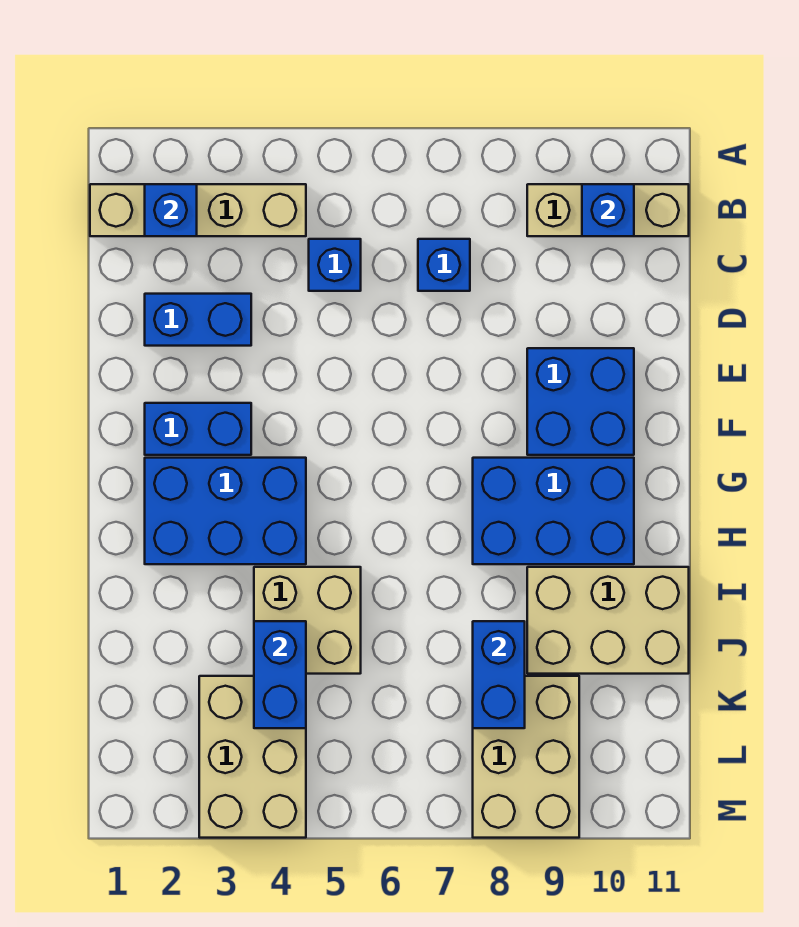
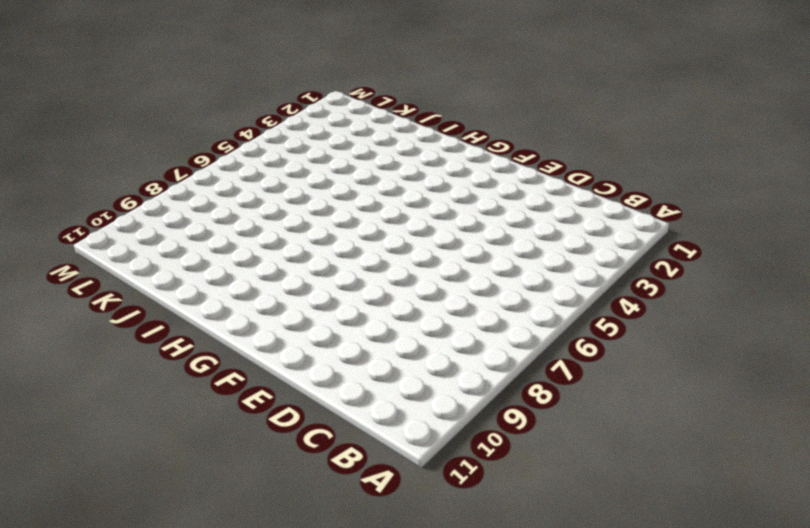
none -> tan 1x4 brick [90,184,306,236]
none -> tan 1x3 brick [527,184,689,236]
none -> blue 1x1 brick [309,239,361,291]

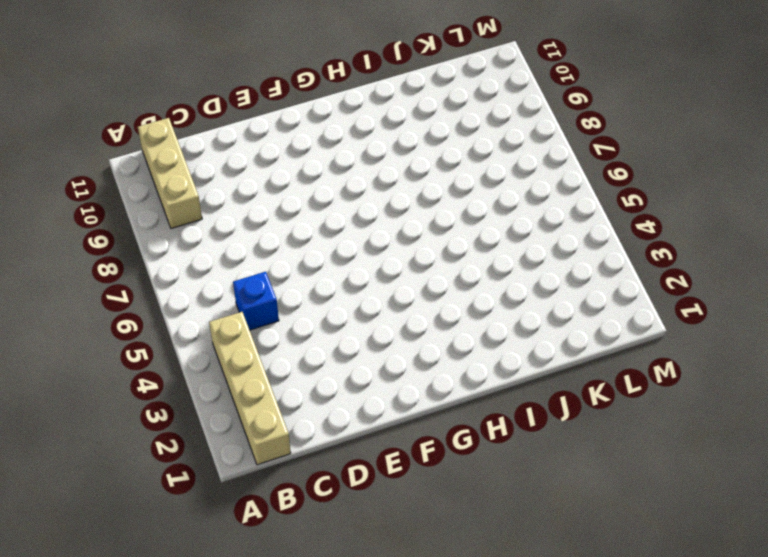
none -> blue 1x1 brick [418,239,470,291]
none -> blue 1x2 brick [145,294,251,346]
none -> blue 2x2 brick [527,348,634,455]

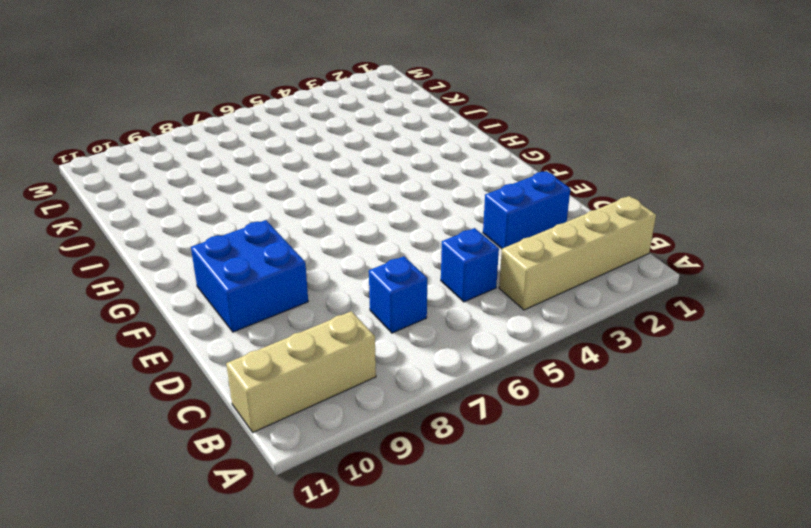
none -> blue 1x2 brick [145,403,251,455]
none -> blue 2x3 brick [145,458,306,564]
none -> blue 2x3 brick [473,458,634,564]

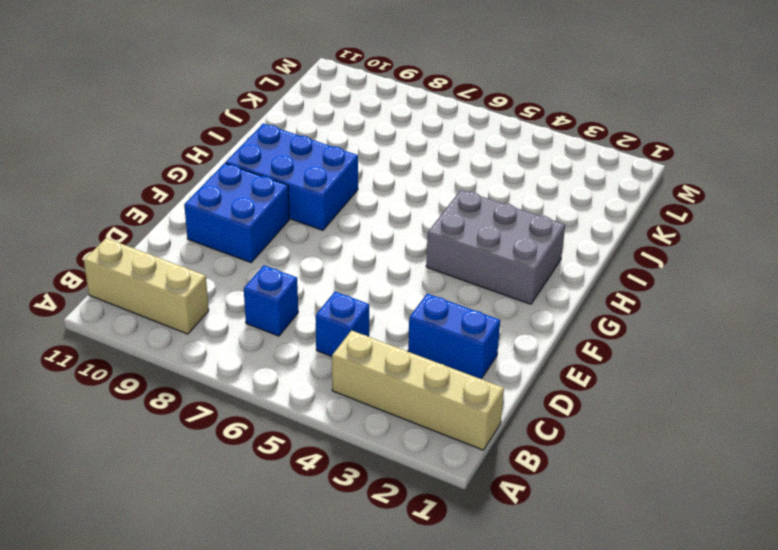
grey 2x3 brick [426,190,565,304] -> blue 2x3 brick [145,458,306,564]
none -> blue 1x2 brick [145,403,251,455]
none -> tan 2x2 brick [254,567,361,674]
none -> tan 2x3 brick [527,567,689,674]

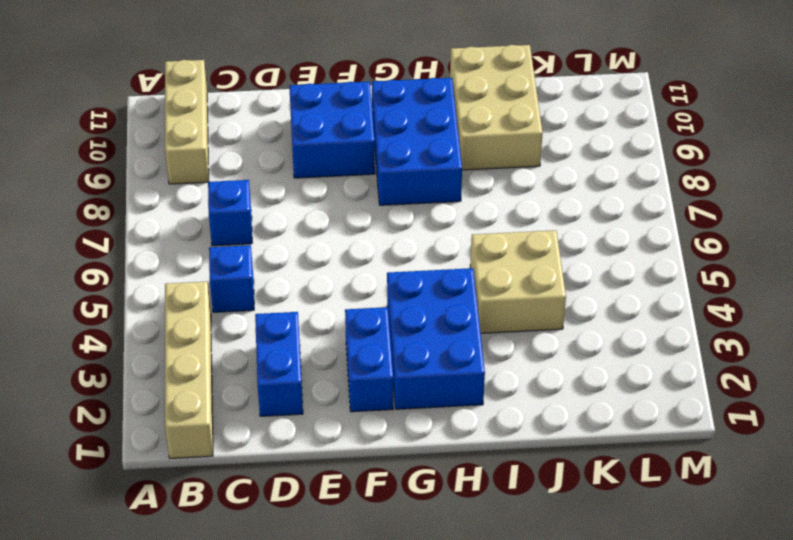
none -> tan 2x3 brick [199,676,306,838]
none -> tan 2x3 brick [473,676,579,838]
none -> blue 1x1 brick [145,184,197,236]

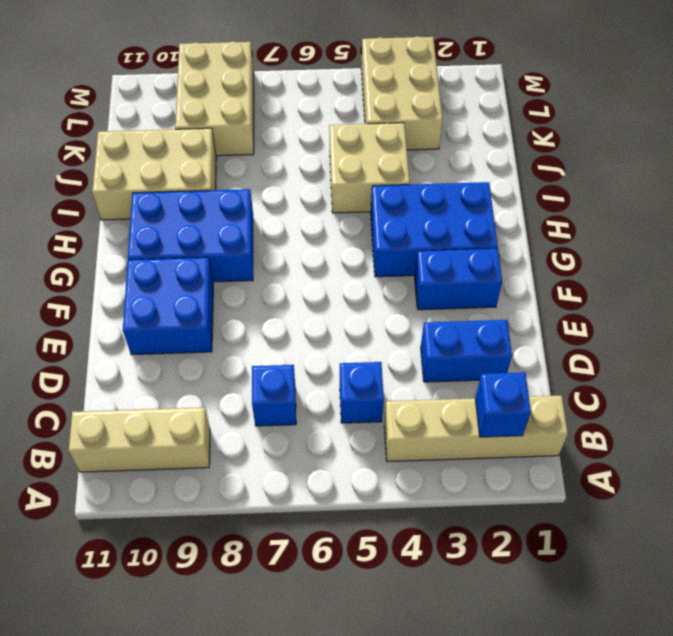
none -> blue 1x1 brick [582,184,634,236]
none -> blue 1x2 brick [254,621,306,728]
none -> blue 1x2 brick [473,621,525,728]

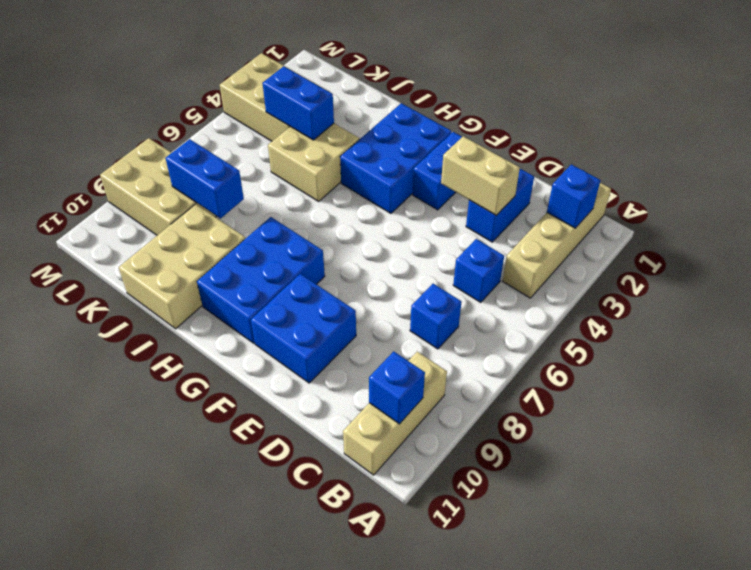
tan 1x2 brick [441,136,520,215] -> none

